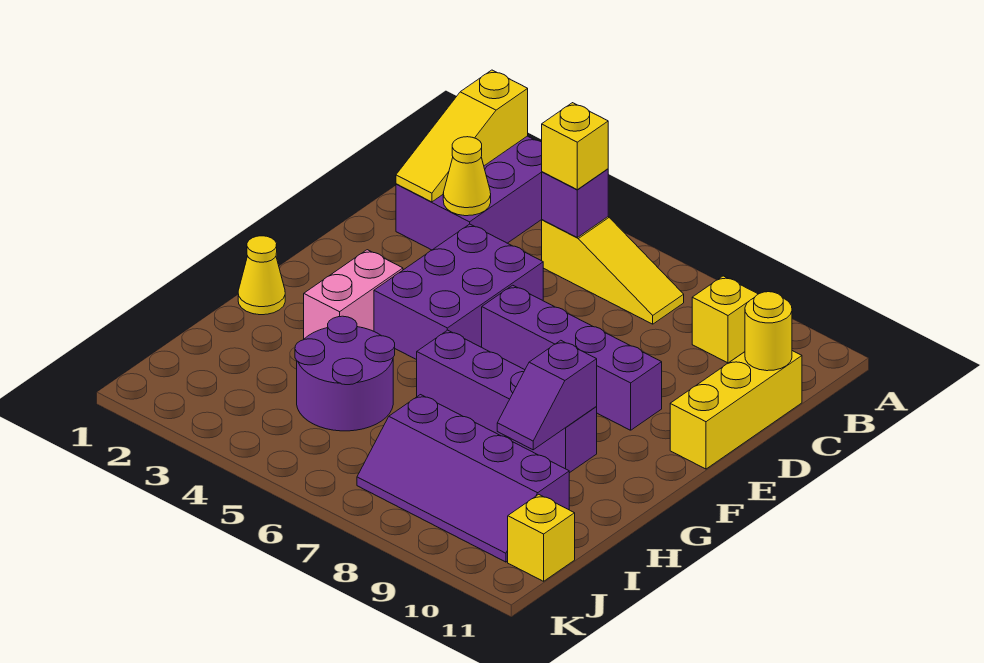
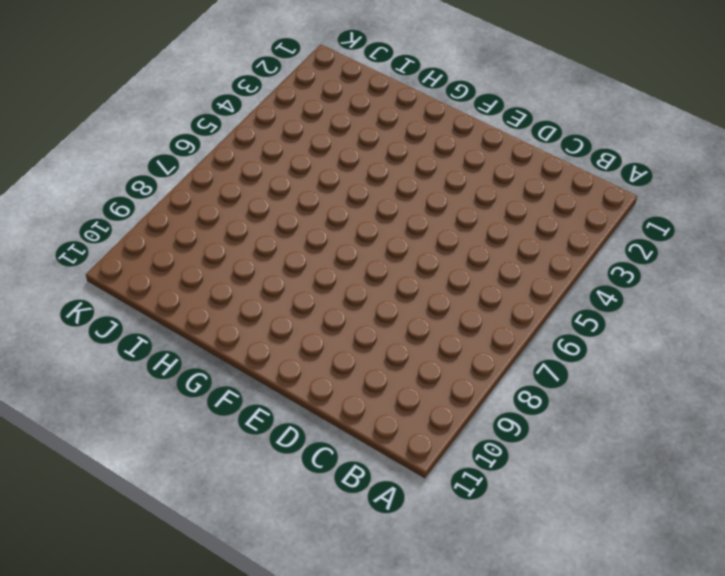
none -> purple 2x3 brick [396,136,542,250]
none -> yellow 1x3 slope [542,217,684,324]
none -> yellow 1x1 brick [692,276,758,363]

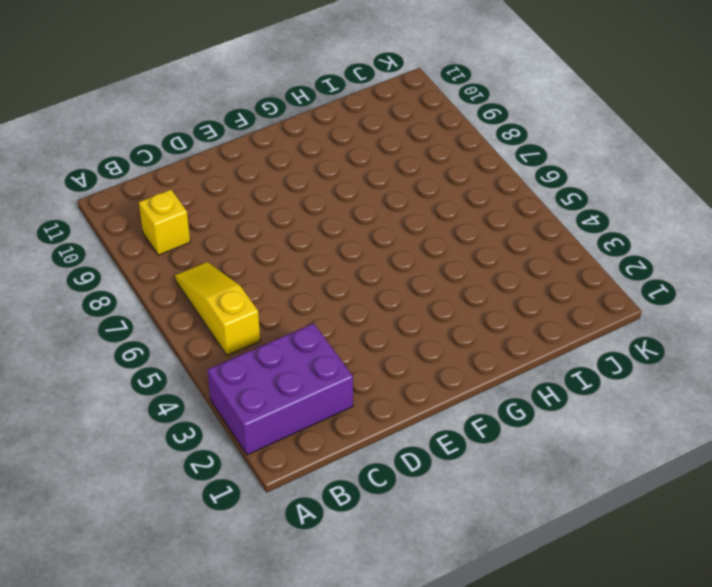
none -> yellow 1x3 brick [670,351,802,469]
none -> purple 2x3 brick [374,224,543,360]
none -> purple 1x4 brick [482,285,662,430]

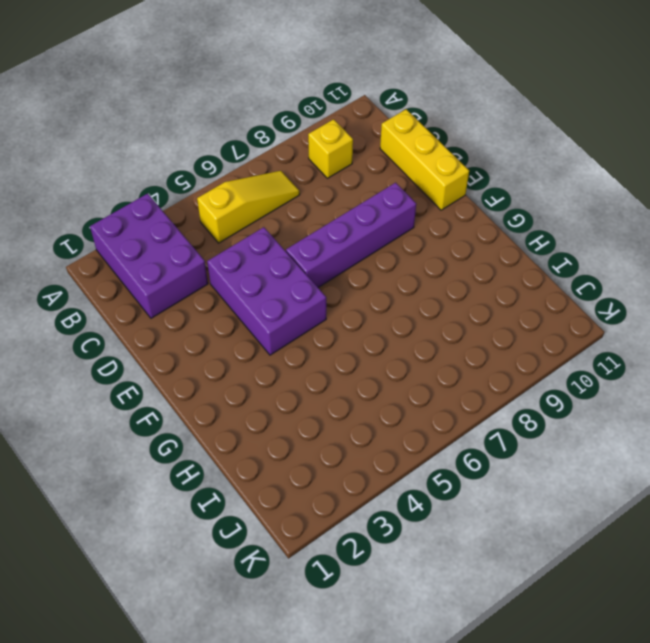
none -> pink 1x2 brick [304,250,403,339]
none -> yellow 1x1 cone [238,236,285,315]
none -> purple 1x4 brick [417,330,597,473]

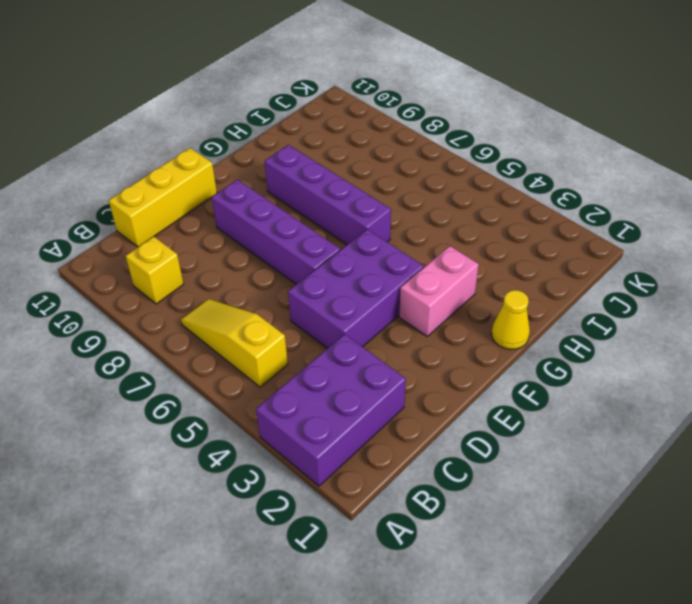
none -> purple 2x2 round brick [295,316,395,431]
none -> purple 2x4 slope [357,395,569,562]
none -> yellow 1x1 brick [508,494,575,581]

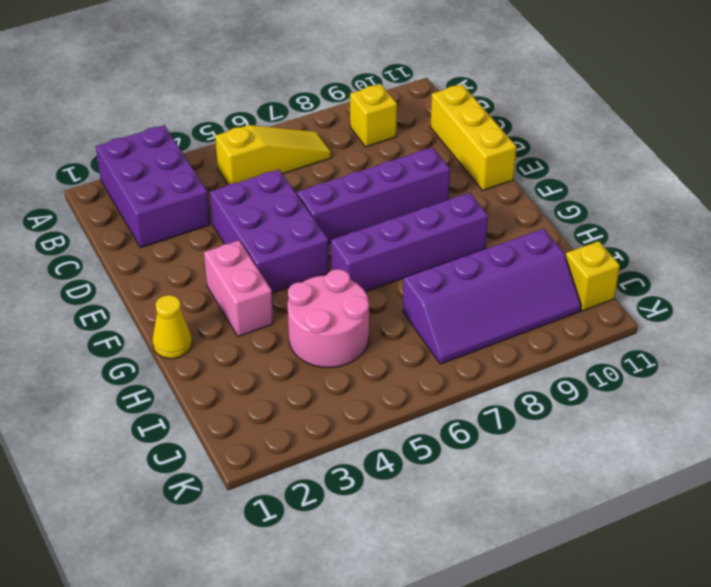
pink 2x2 round brick [288,269,369,368] -> purple 2x2 round brick [295,316,395,431]
none -> yellow 1x3 slope [396,70,528,202]
none -> purple 1x1 brick [542,169,608,237]
none -> yellow 1x1 cone [443,137,491,216]

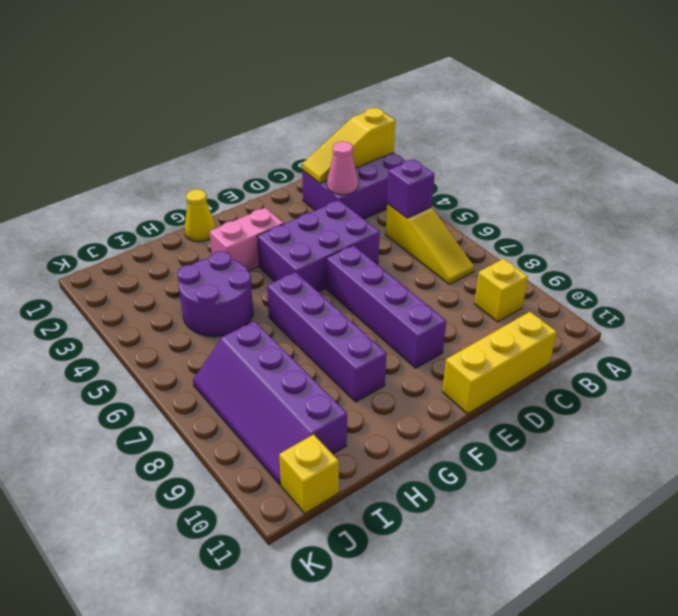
pink 1x1 cone [327,141,358,195] -> yellow 1x1 cone [443,137,491,216]
none -> yellow 1x1 round brick [745,292,792,371]
none -> purple 1x2 slope [497,340,597,450]
none -> yellow 1x1 brick [542,103,608,190]

